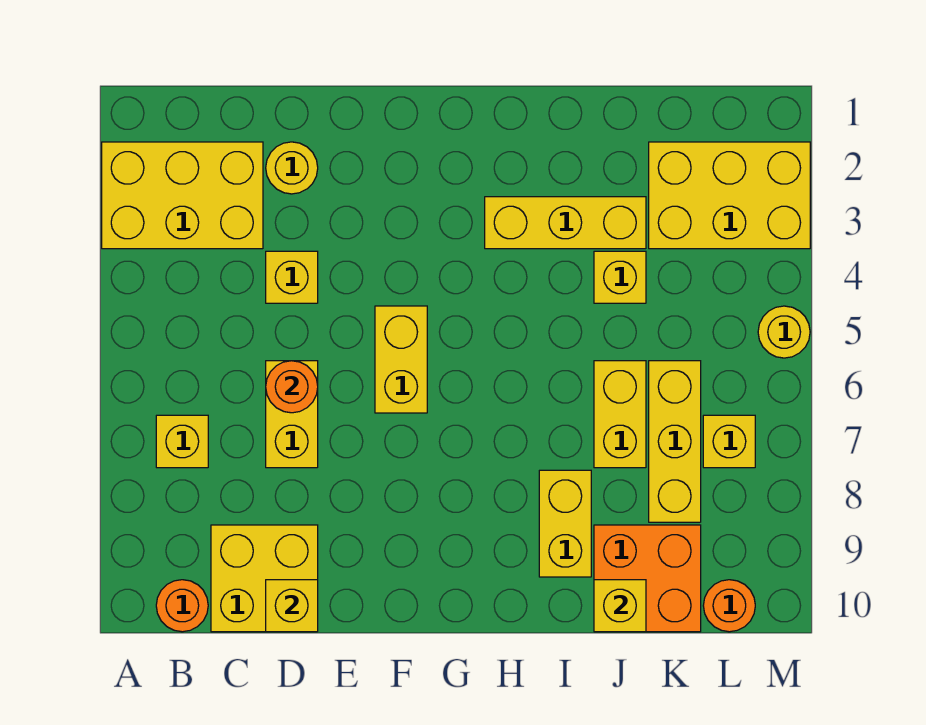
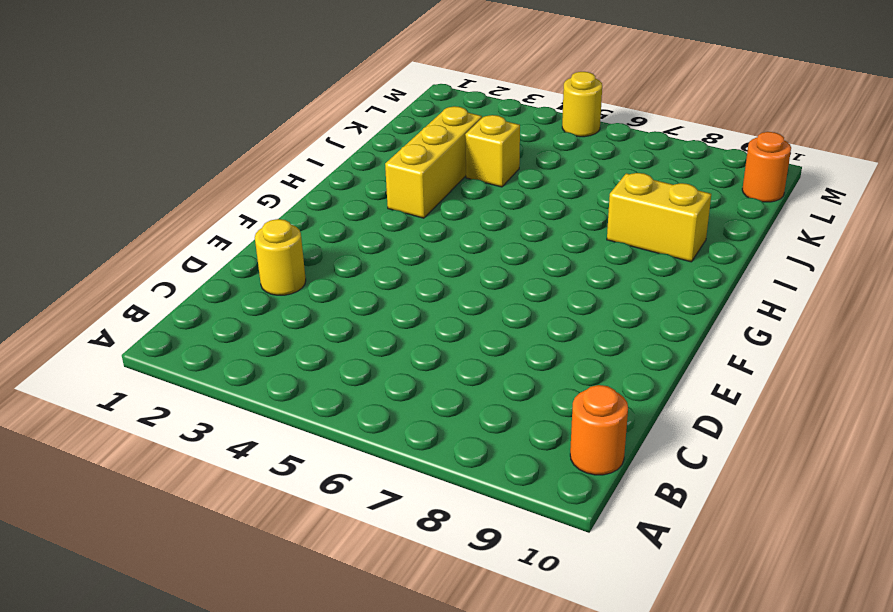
none -> yellow 2x3 brick [102,142,263,249]
none -> yellow 1x1 brick [156,415,208,468]
none -> yellow 2x2 brick [211,525,318,632]

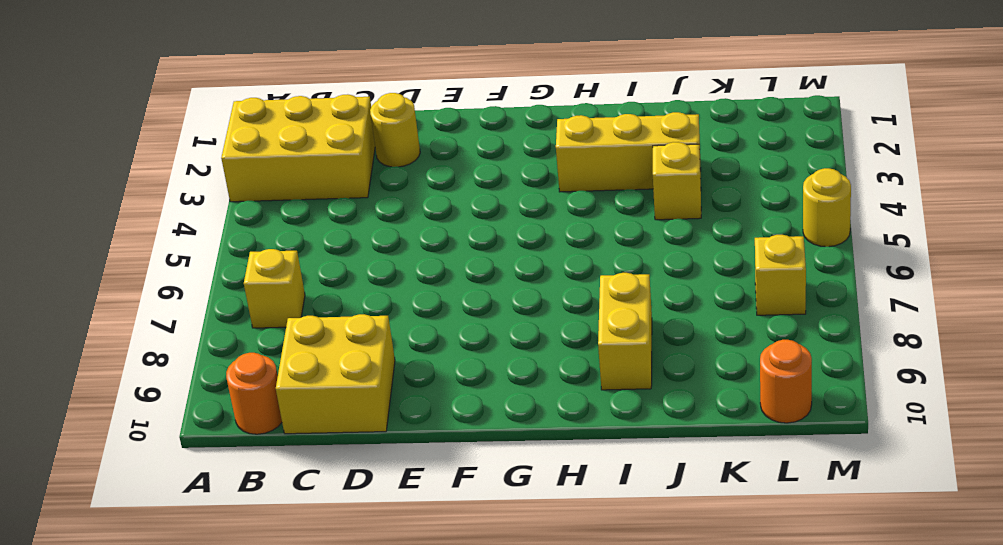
none -> yellow 1x1 brick [266,251,318,303]
none -> yellow 1x2 brick [266,361,318,468]
none -> yellow 1x2 brick [375,306,427,413]

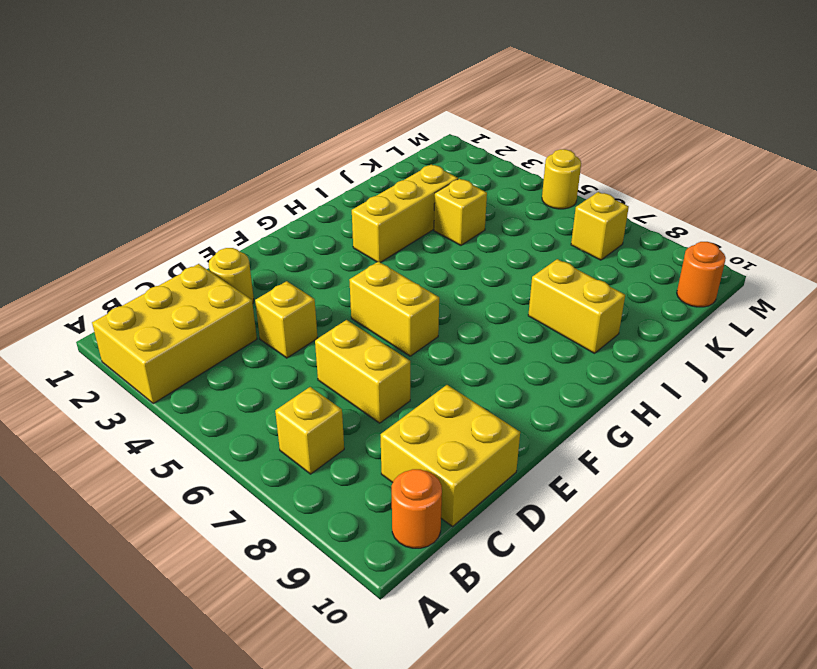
none -> yellow 1x2 brick [594,361,646,468]
none -> orange 2x2 brick [594,525,701,632]
none -> yellow 2x3 brick [649,142,810,249]

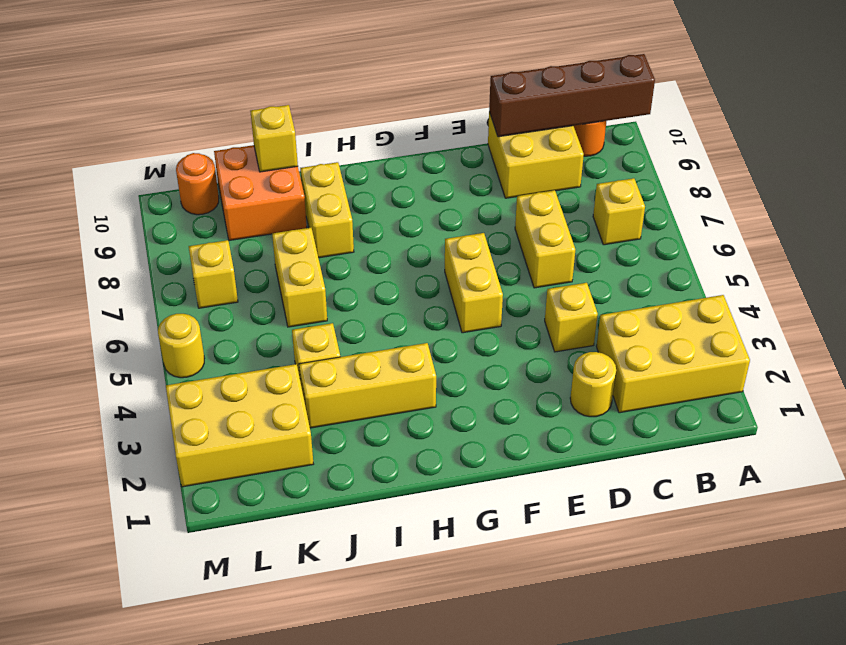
brown 1x4 brick [489,54,655,137] -> yellow 1x1 brick [266,580,318,632]
none -> yellow 1x3 brick [649,361,701,522]
none -> orange 1x1 round brick [266,361,318,413]

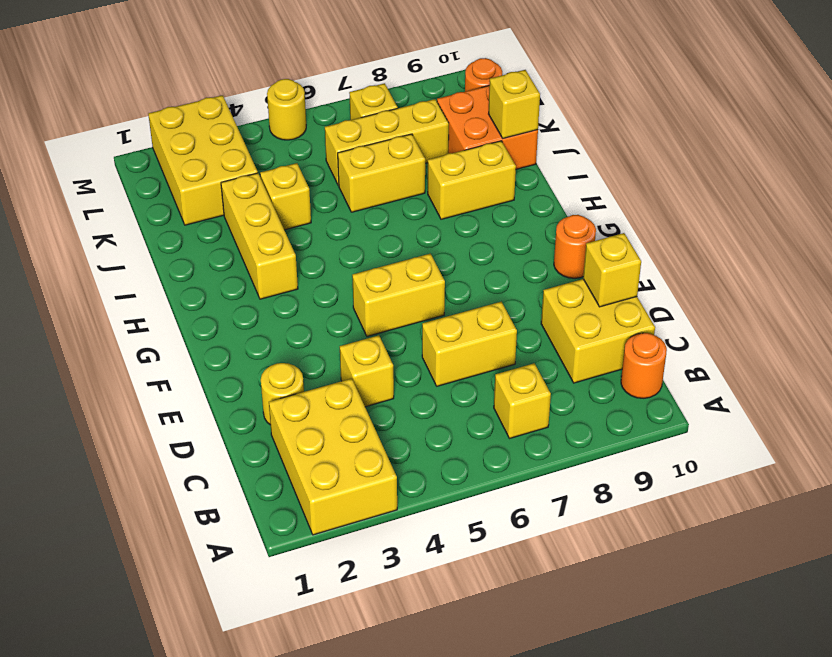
orange 1x1 round brick [554,215,596,278] -> orange 1x1 round brick moved to [266,361,318,413]

